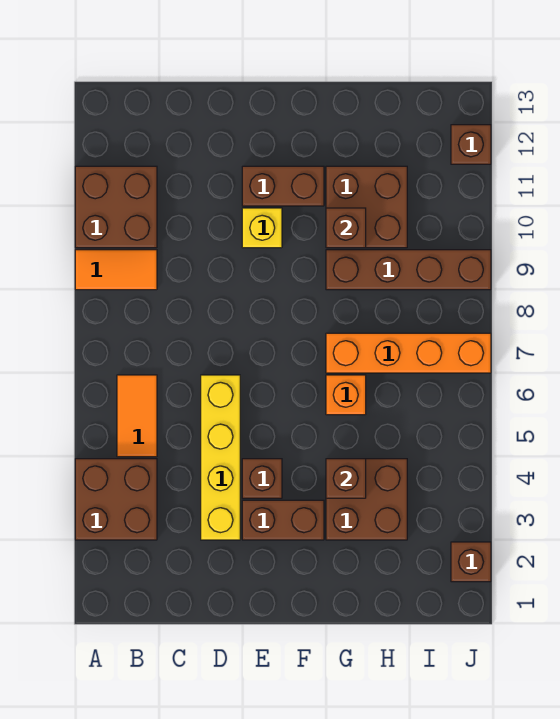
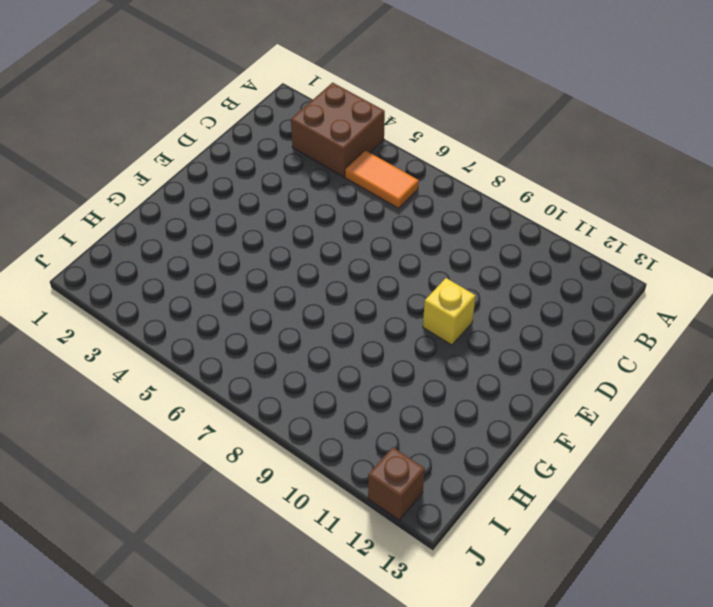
none -> orange 1x2 tile [75,250,157,290]
none -> brown 2x2 brick [75,166,157,248]
none -> yellow 1x4 brick [201,375,240,540]

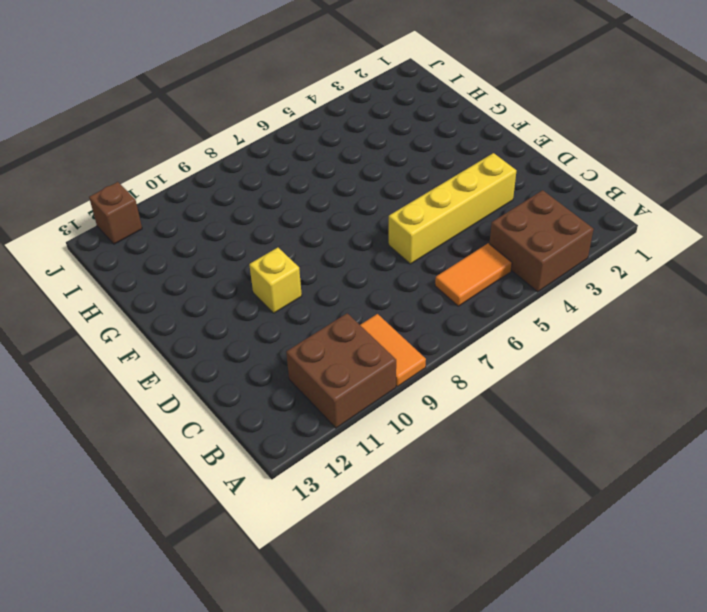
none -> brown 1x2 brick [242,500,324,540]
none -> brown 1x1 brick [242,459,282,498]
none -> brown 1x2 brick [242,166,324,206]

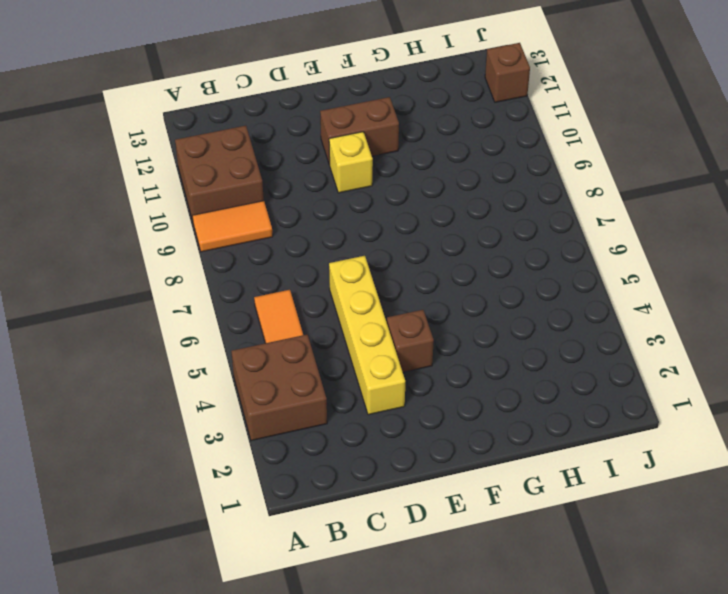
none -> brown 1x2 brick [242,500,324,540]
none -> brown 2x2 brick [326,459,407,540]
none -> orange 1x1 brick [326,375,366,415]

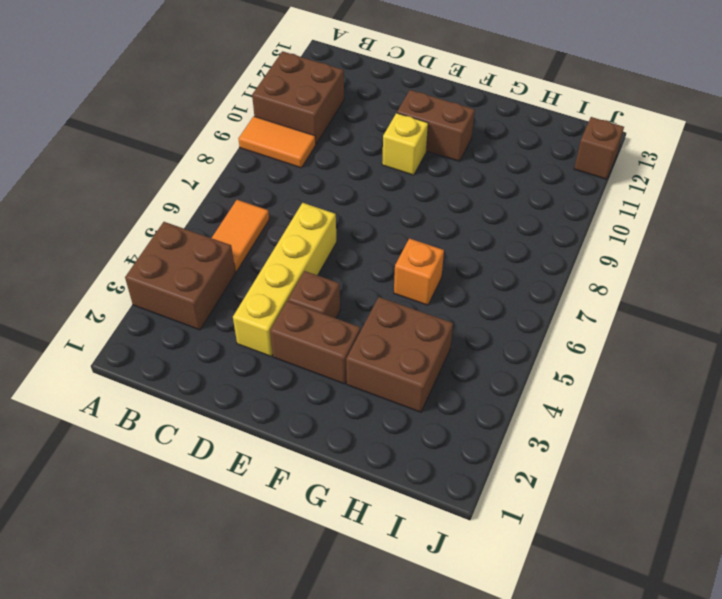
none -> orange 1x4 brick [326,333,491,373]
none -> brown 1x4 brick [326,250,491,290]
none -> brown 2x2 brick [326,166,407,248]

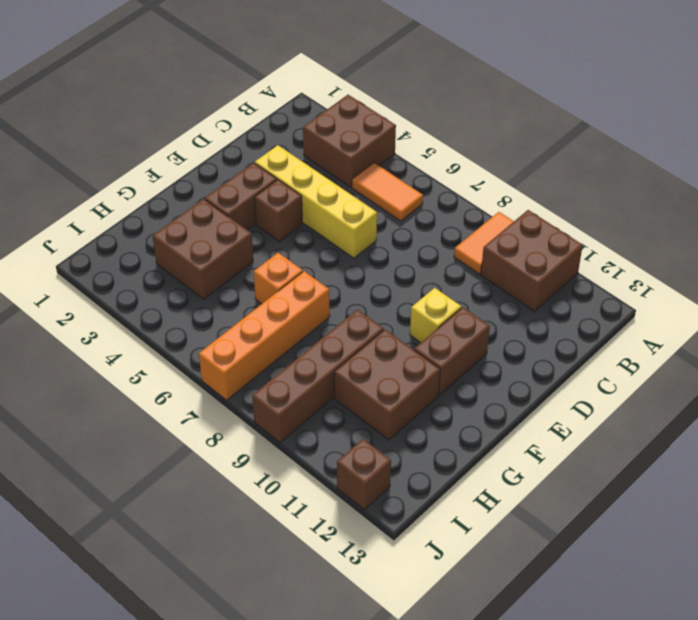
none -> brown 1x1 brick [451,542,491,582]
none -> brown 1x1 brick [326,459,366,498]
none -> brown 1x1 brick [326,208,366,248]

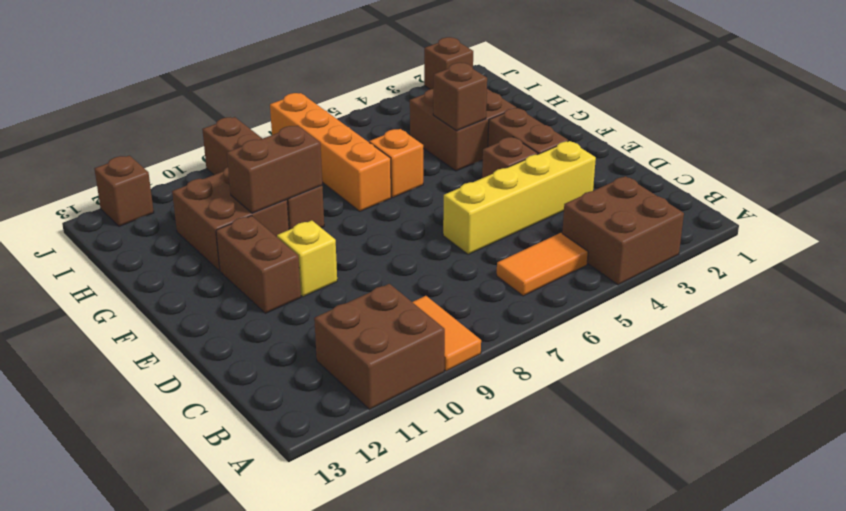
brown 1x2 brick [227,126,322,213] -> brown 1x1 brick [326,208,366,248]

